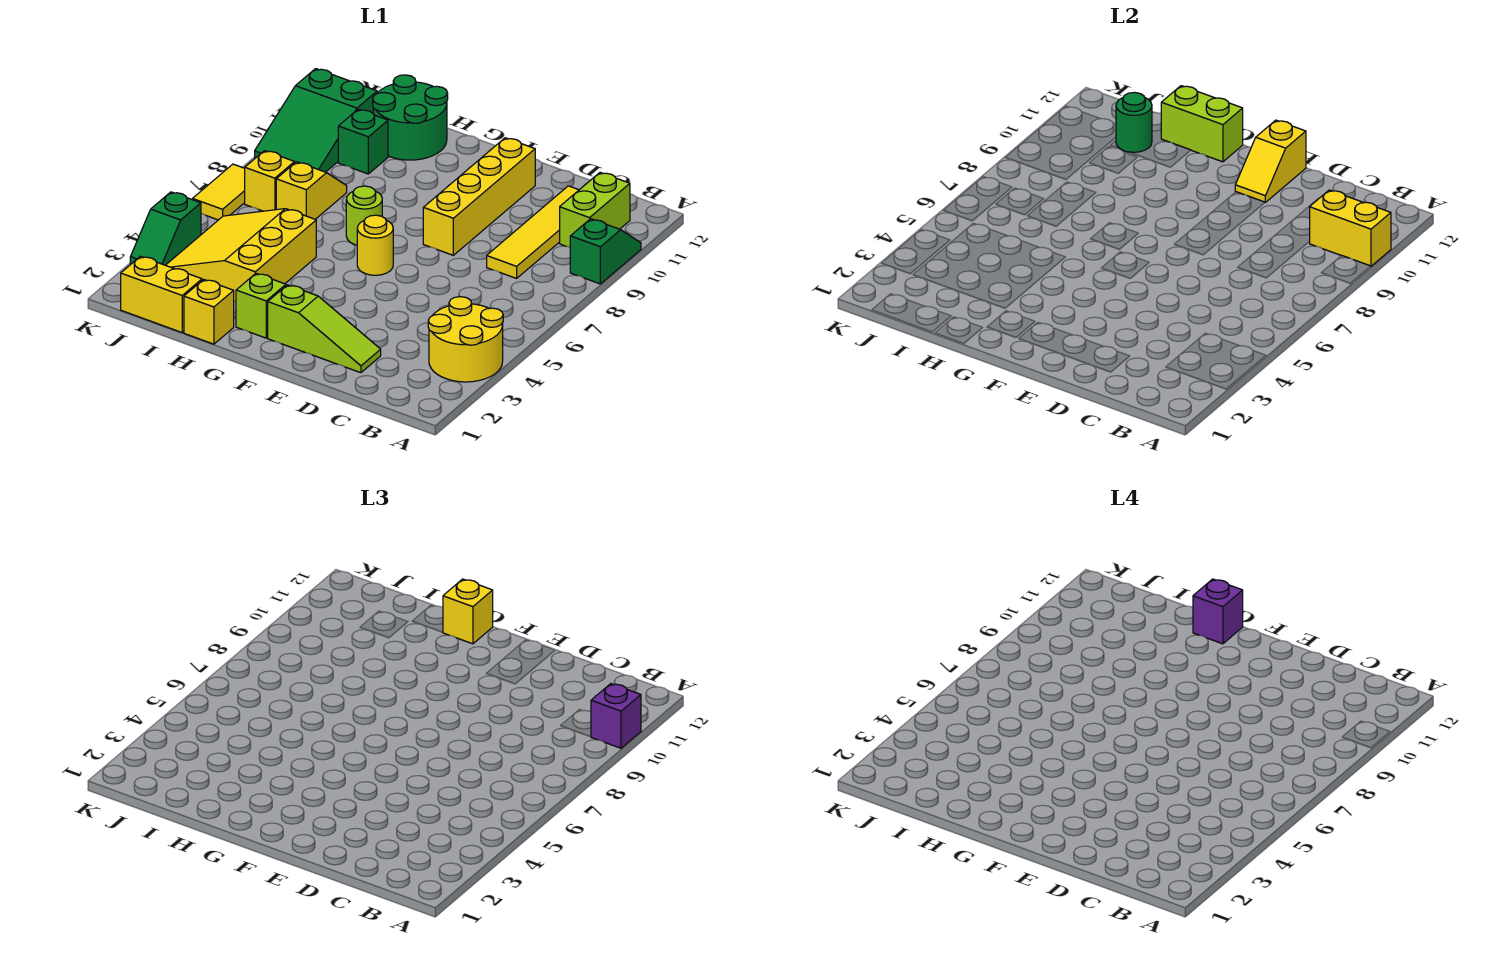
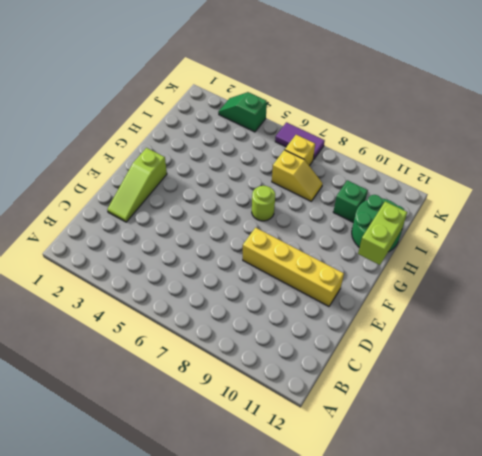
purple 1x2 tile [275,122,325,160] -> yellow 1x2 tile [193,164,245,220]
none -> yellow 2x2 round brick [428,297,503,382]
none -> green 1x2 slope [570,219,641,284]
none -> lime 1x2 brick [560,173,630,247]

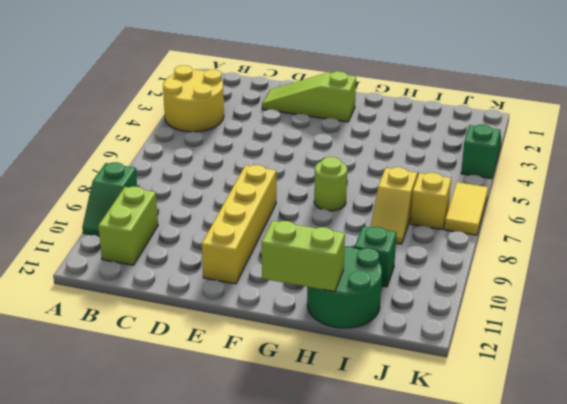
none -> yellow 1x4 tile [487,186,579,278]
none -> yellow 1x1 round brick [357,215,393,275]
none -> lime 1x1 brick [236,273,286,338]

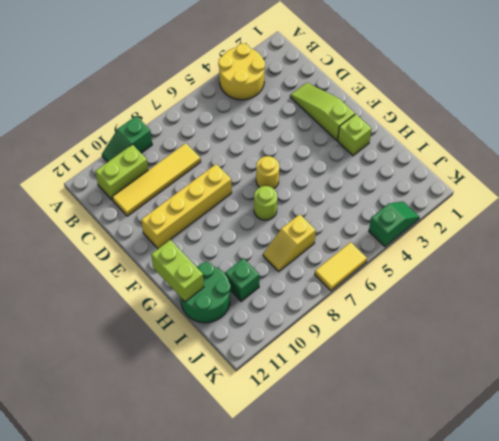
none -> yellow 1x1 brick [184,279,234,344]
none -> yellow 3x3 slope [166,209,316,301]
none -> yellow 1x2 brick [121,256,202,332]

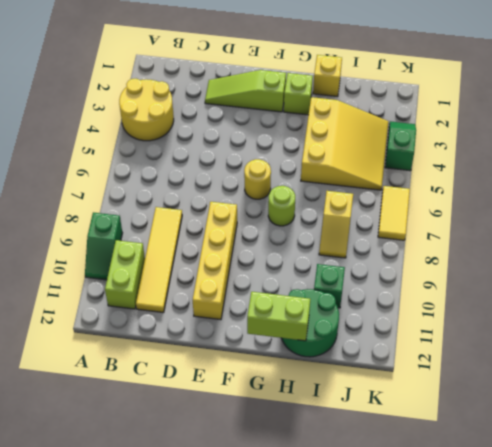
none -> yellow 1x2 brick [121,256,202,332]
none -> yellow 1x1 brick [245,151,295,211]
none -> green 2x3 slope [255,69,377,172]

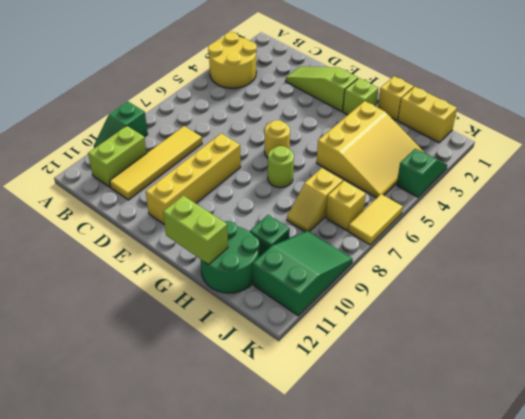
none -> yellow 1x2 brick [1310,190,1391,266]
none -> yellow 1x2 slope [1235,120,1306,202]
none -> green 1x1 round brick [1116,93,1152,152]

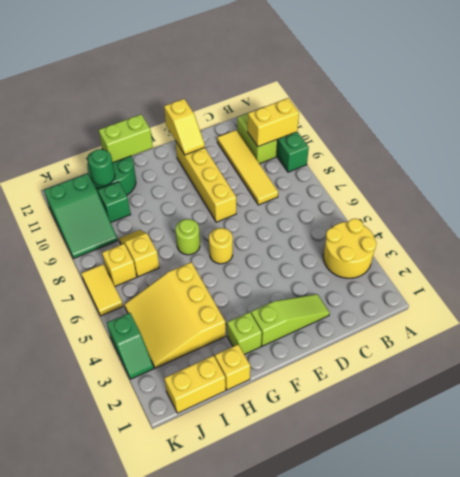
none -> purple 1x1 brick [591,684,641,748]
none -> yellow 1x1 brick [443,579,493,644]
none -> purple 1x1 brick [1193,579,1243,644]

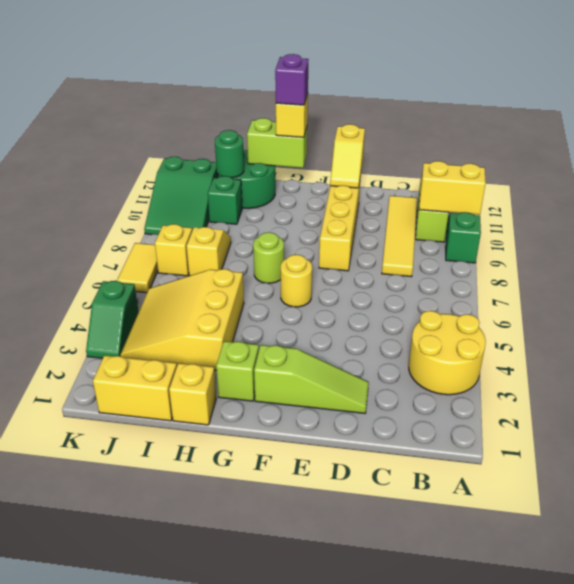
none -> purple 1x1 brick [591,684,641,748]

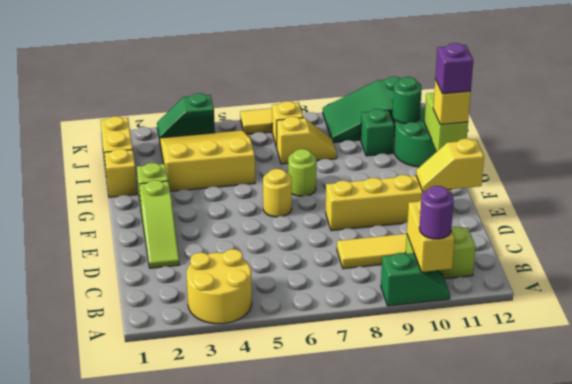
purple 1x1 round brick [419,186,454,239] -> purple 1x1 brick [591,684,641,748]

